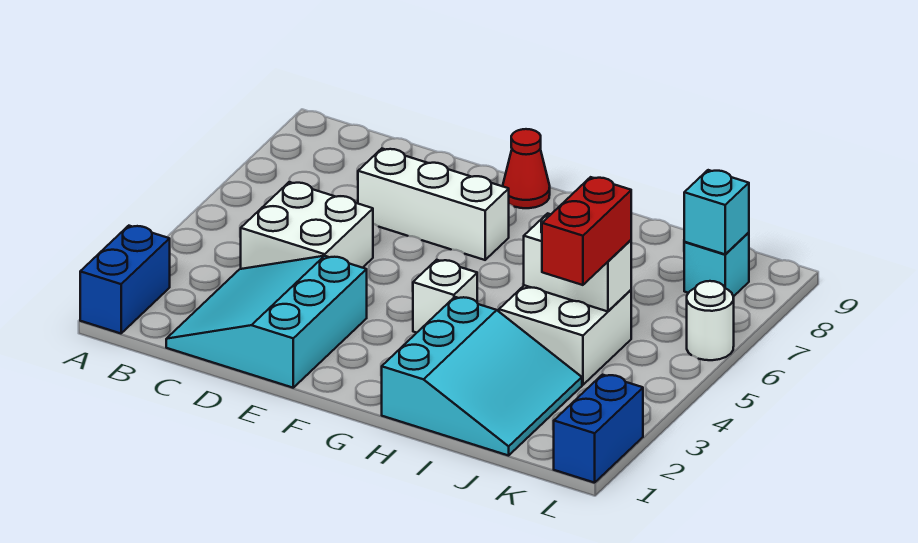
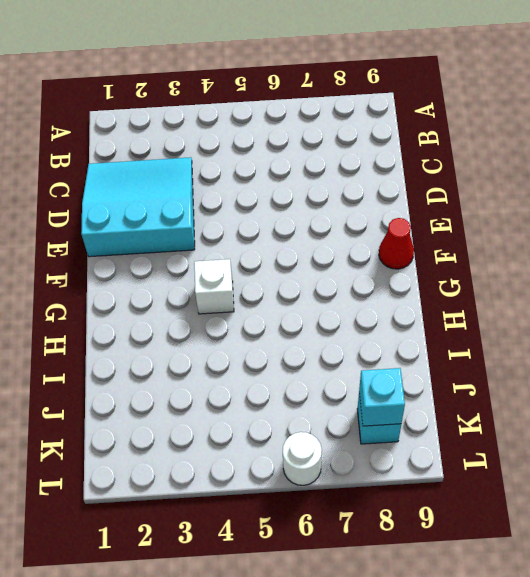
none -> blue 1x2 brick [80,226,170,333]
none -> white 2x2 brick [241,182,373,269]
none -> white 1x3 brick [358,149,509,260]

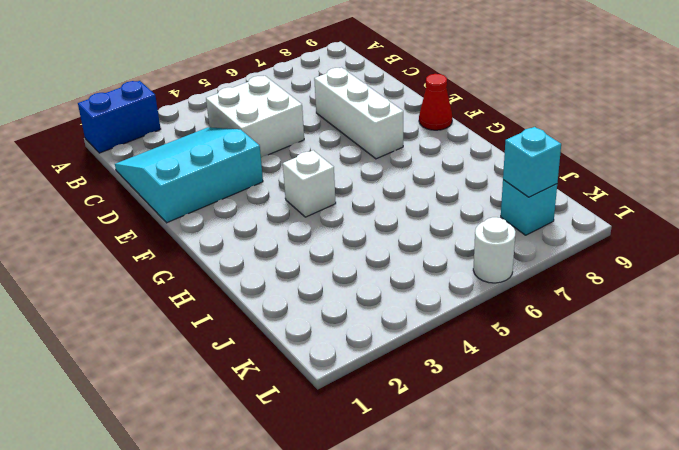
none -> cyan 3x3 slope [382,297,582,456]
none -> white 2x2 brick [499,285,631,385]
none -> blue 1x2 brick [554,375,643,483]

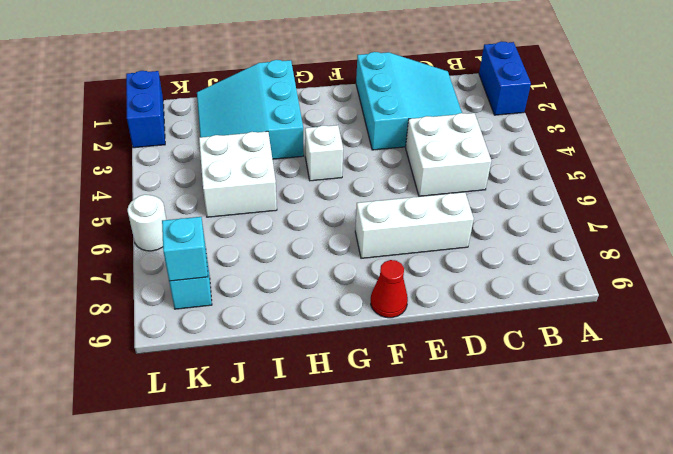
none -> white 1x2 brick [524,213,631,312]
none -> red 1x2 brick [542,177,631,285]

